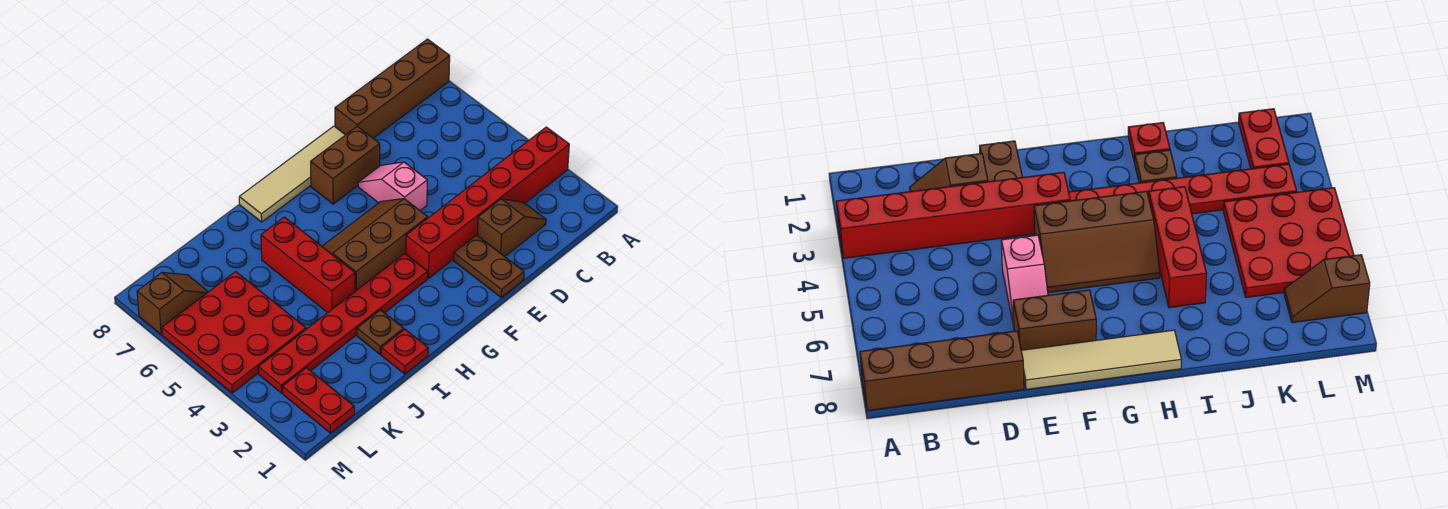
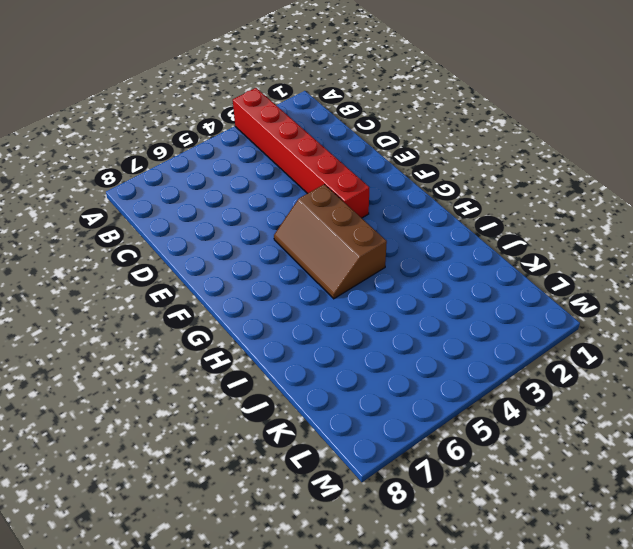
none -> brown 1x4 brick [335,39,450,138]
none -> brown 1x2 slope [477,199,546,257]
none -> brown 1x2 plate [454,235,524,297]

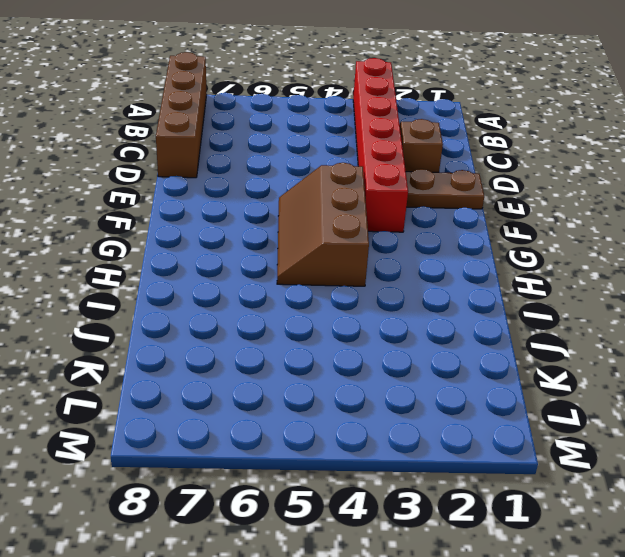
none -> pink 1x2 slope [358,162,427,210]
none -> brown 1x2 brick [311,126,380,204]
none -> tan 1x4 tile [239,126,345,222]

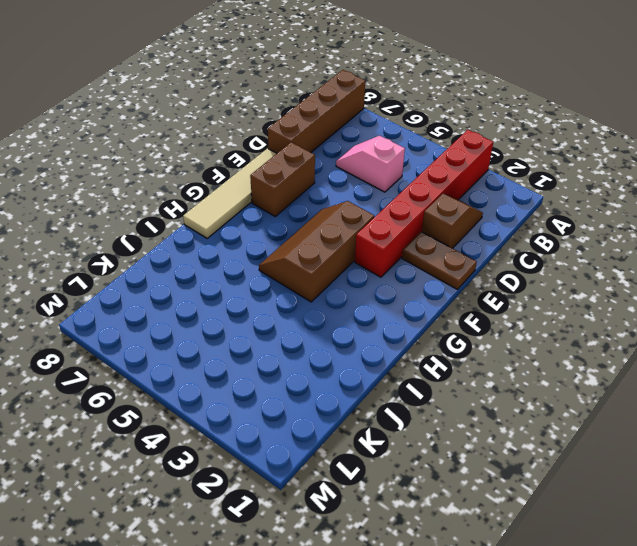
pink 1x2 slope [336,136,405,192] -> pink 1x2 slope moved to [358,162,427,210]
none -> red 1x6 plate [258,254,428,393]
none -> red 1x1 plate [381,329,428,374]
none -> brown 1x1 plate [357,310,404,354]

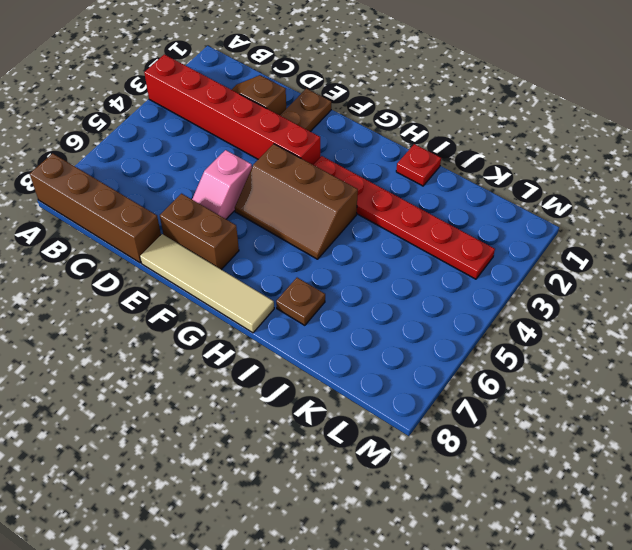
brown 1x1 plate [276,278,325,325] -> brown 1x1 plate moved to [357,310,404,354]
none -> red 1x3 brick [261,217,355,313]
none -> red 3x3 plate [162,272,306,393]
none -> red 1x2 plate [283,368,354,433]

